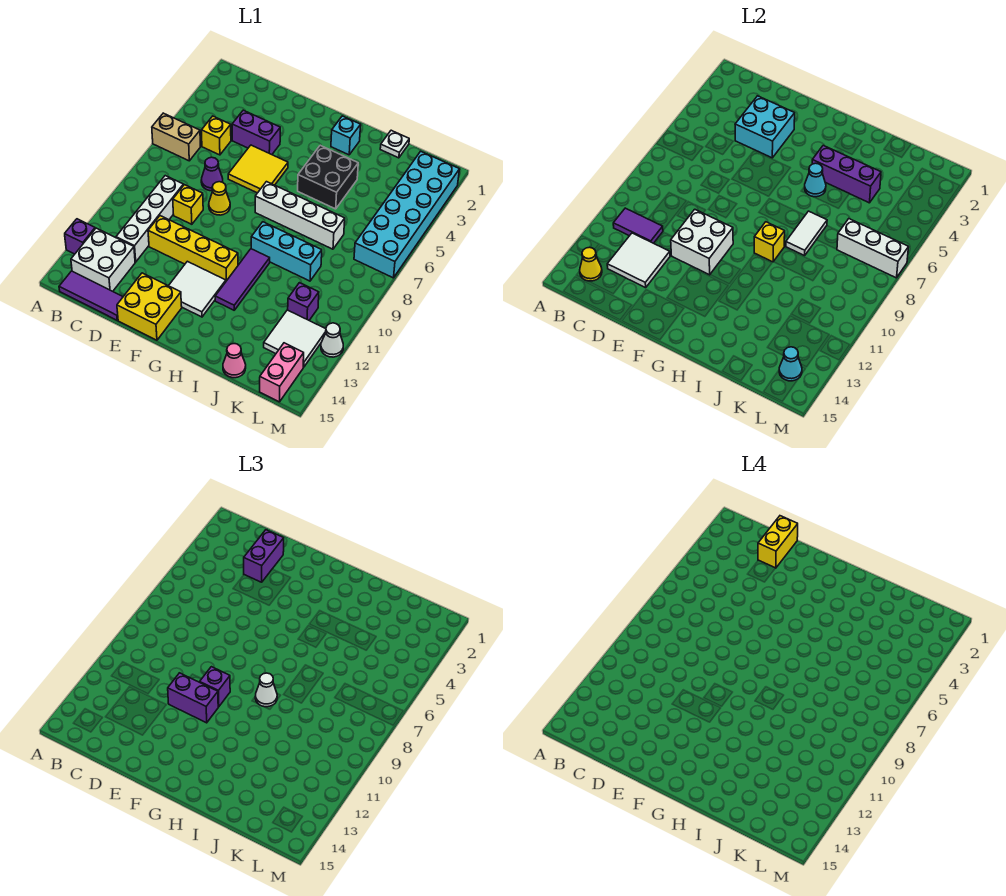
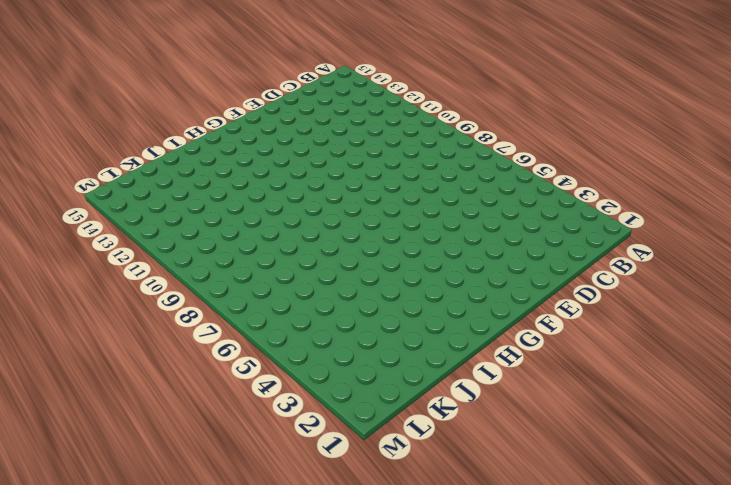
none -> tan 1x2 brick [152,113,200,161]
none -> purple 1x1 brick [65,219,95,254]
none -> white 2x2 brick [71,228,135,291]
none -> purple 1x3 tile [59,271,123,320]

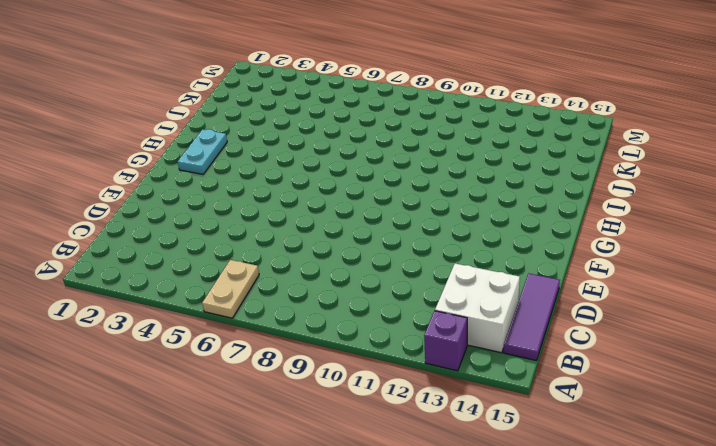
tan 1x2 plate [202,260,259,318] -> tan 1x2 brick [152,113,200,161]
cyan 1x2 plate [177,129,227,174] -> cyan 1x1 brick [331,116,361,155]
none -> yellow 1x1 brick [202,116,231,155]
none -> white 1x4 brick [116,176,183,262]
none -> purple 1x2 brick [232,110,280,155]
none -> purple 1x1 cone [201,157,223,191]

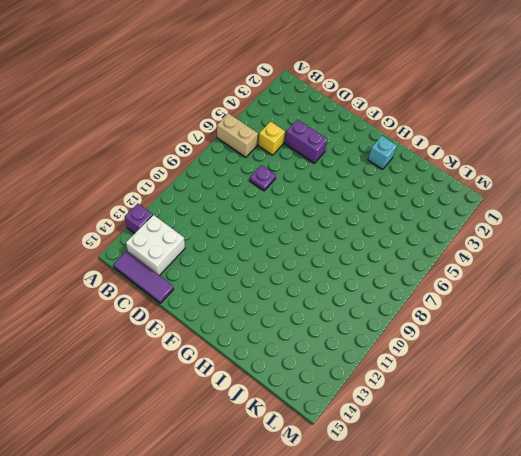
purple 1x1 plate [250,165,276,191] -> purple 1x1 cone [201,157,223,191]
none -> white 1x4 brick [116,176,183,262]
none -> yellow 1x1 brick [173,185,203,224]
none -> yellow 1x4 brick [148,216,238,281]
none -> yellow 2x2 tile [228,145,288,193]

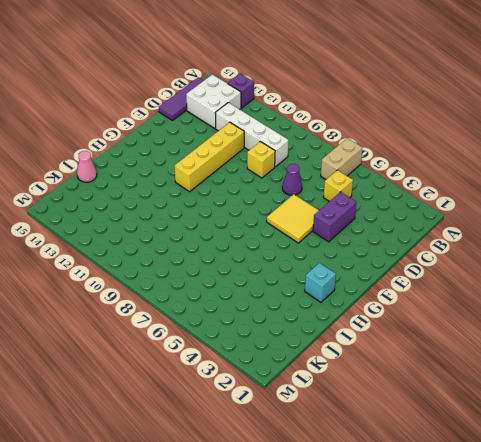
none -> yellow 1x1 cone [209,182,230,215]
none -> yellow 2x2 brick [117,273,182,340]
none -> white 2x2 tile [169,261,226,317]
none -> white 1x4 brick [255,182,345,249]

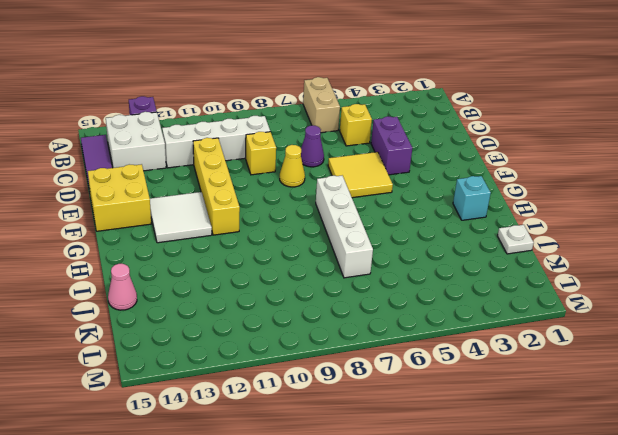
none -> black 2x2 brick [298,145,358,209]
none -> cyan 1x3 brick [251,222,322,281]
none -> purple 1x3 tile [215,249,270,310]
none -> purple 1x1 brick [288,283,319,320]

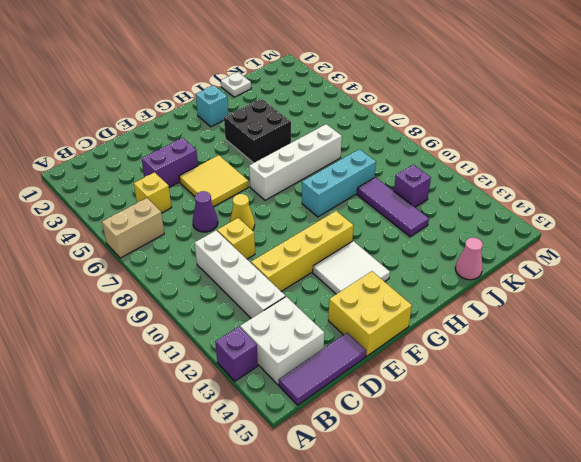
purple 1x3 tile [357,177,429,237] -> purple 1x3 tile moved to [215,249,270,310]
none -> white 2x2 tile [264,310,326,367]
none -> cyan 2x6 brick [354,151,460,278]
none -> pink 1x2 brick [260,343,304,402]
none -> white 1x1 cone [321,323,343,357]

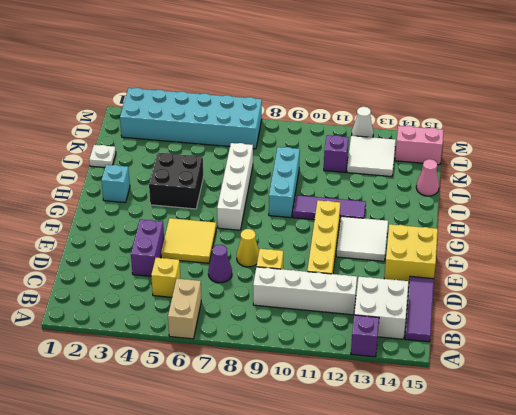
none -> purple 1x2 tile [613,208,663,243]
none -> yellow 1x1 cone [580,247,602,281]
none -> white 2x2 tile [607,233,670,288]
none -> cyan 2x2 brick [735,96,795,158]

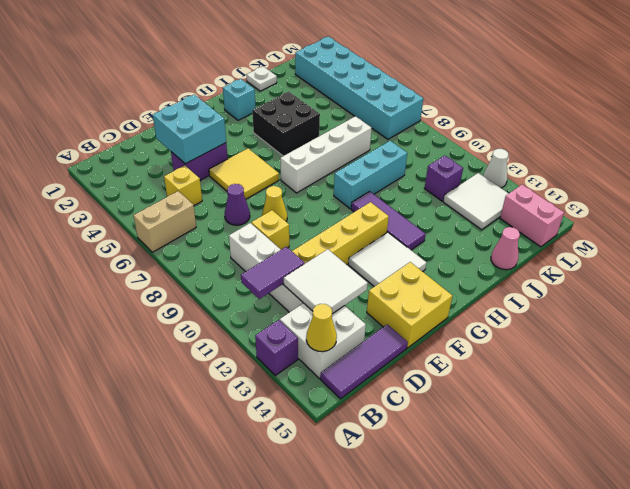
none -> white 2x2 brick [671,209,733,275]
none -> purple 1x3 brick [812,145,881,203]
none -> cyan 1x1 cone [805,163,826,197]
none -> yellow 1x1 brick [754,222,785,262]

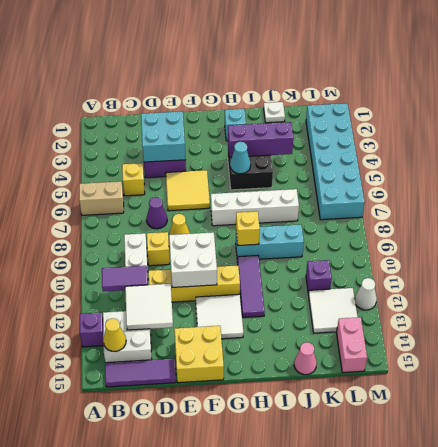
none -> white 1x2 tile [786,211,827,256]
none -> white 1x3 brick [837,219,909,278]
none -> cyan 1x1 cone [779,347,802,381]
none -> purple 1x2 brick [244,530,284,582]

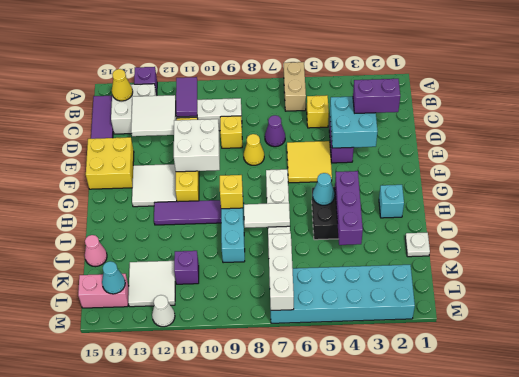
none -> purple 1x2 brick [168,673,218,723]
none -> purple 1x1 brick [200,667,230,707]
none -> white 1x1 cone [255,673,277,707]
none -> yellow 1x2 brick [758,516,798,568]

